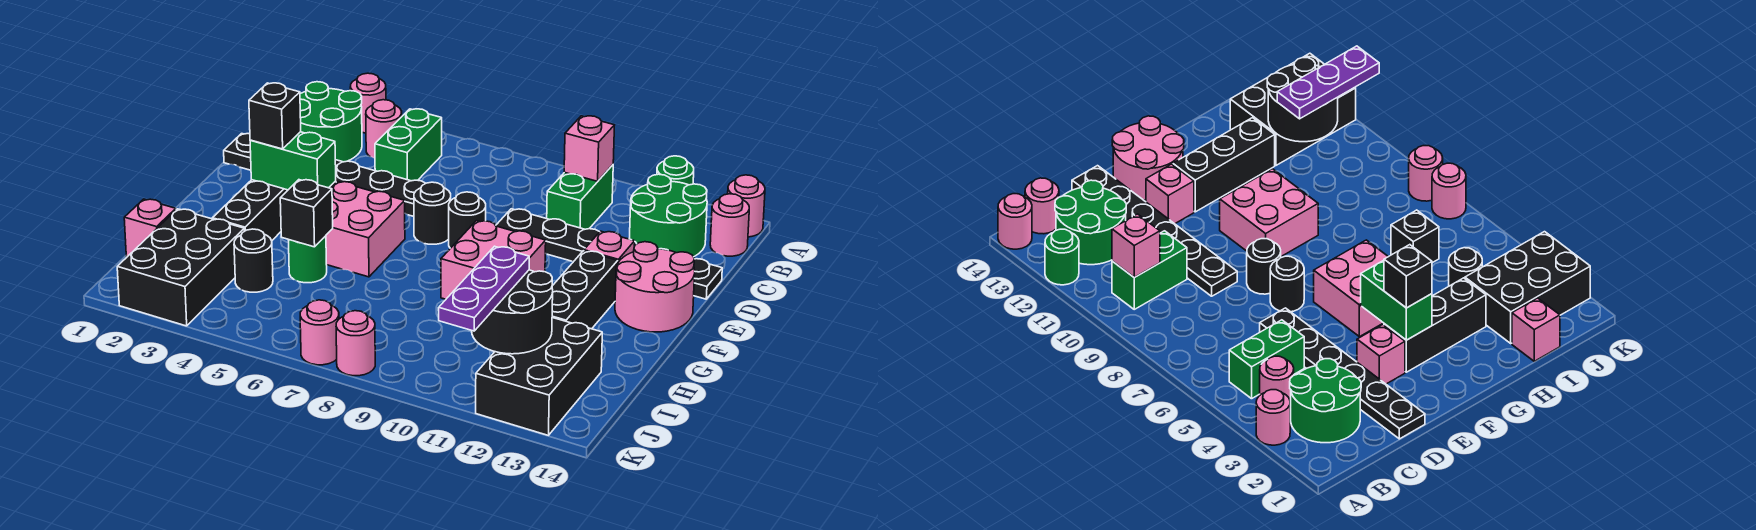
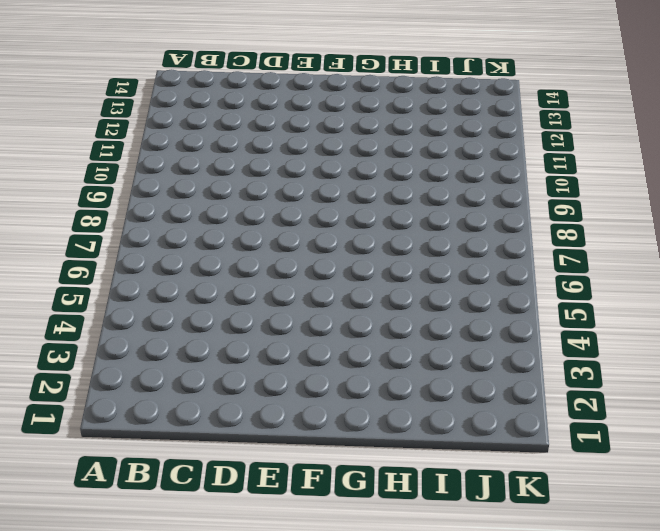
none -> pink 1x1 round brick [350,73,386,133]
none -> green 1x1 round brick [657,156,694,185]
none -> pink 1x1 round brick [728,175,765,237]
none -> green 2x2 round brick [300,82,362,162]

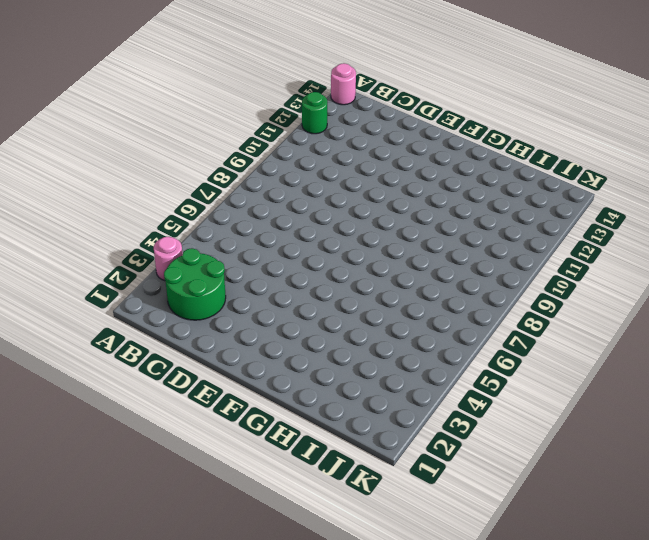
none -> pink 1x1 round brick [366,100,402,158]
none -> green 1x2 brick [375,109,442,181]
none -> green 1x2 brick [547,165,613,229]
none -> green 2x2 round brick [629,174,707,257]

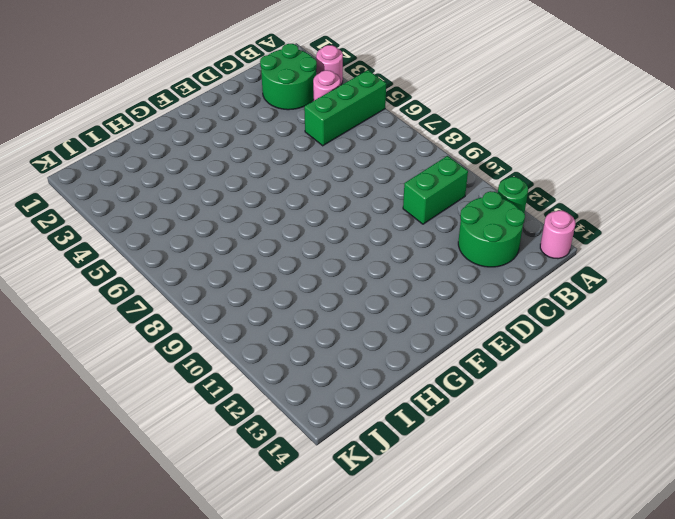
green 1x3 brick [304,70,386,146] -> green 1x2 brick [375,109,442,181]
none -> pink 1x1 round brick [710,194,749,256]
none -> black 1x6 plate [224,134,426,216]
none -> black 1x6 plate [496,209,722,299]
none -> pink 1x1 brick [1357,325,1405,384]

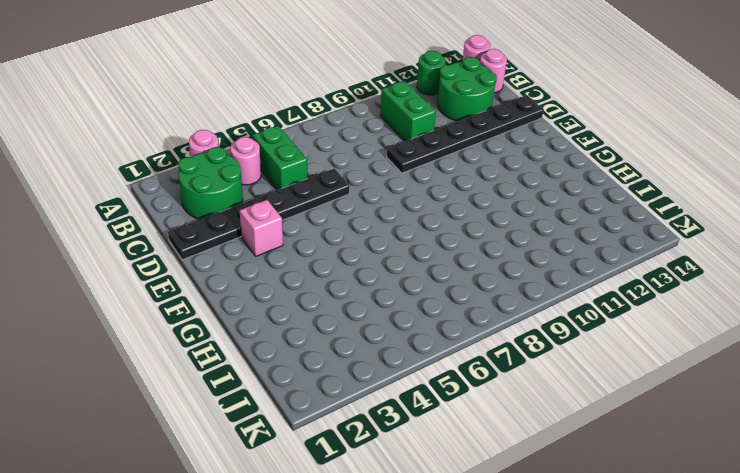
none -> black 1x1 round brick [414,182,451,244]
none -> black 1x1 round brick [449,192,486,248]
none -> pink 1x1 brick [584,231,635,262]
none -> pink 2x2 round brick [615,242,695,332]

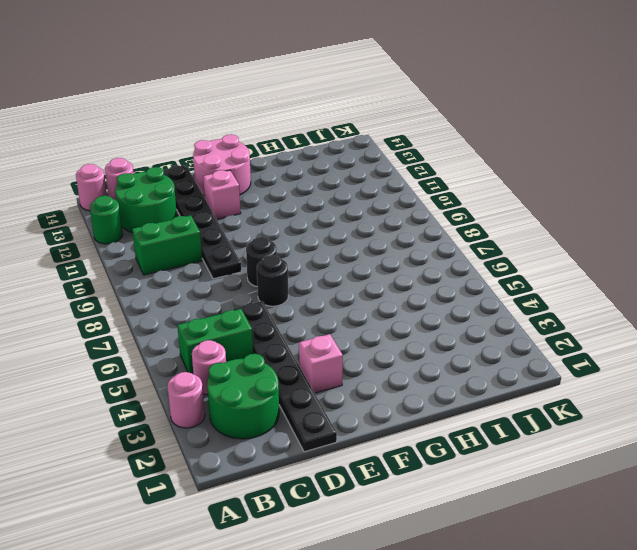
none -> black 1x3 brick [212,180,288,241]
none -> pink 2x2 brick [326,182,405,277]
none -> pink 2x2 brick [441,221,546,299]
none -> black 1x3 brick [552,251,618,329]

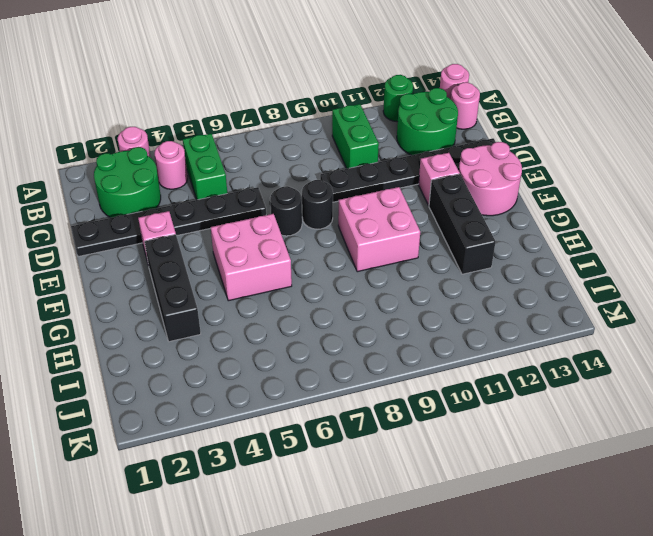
none -> green 1x1 round brick [289,236,327,283]
none -> pink 1x1 brick [124,199,176,257]
none -> black 2x3 brick [117,209,244,326]
none -> black 1x1 round brick [234,229,273,292]

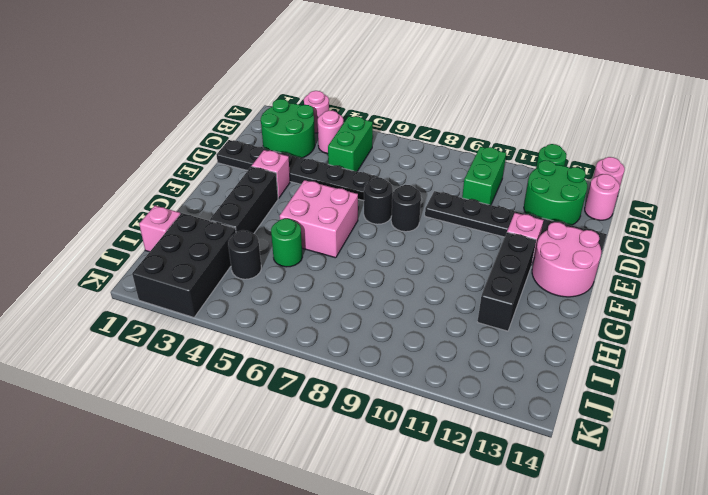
none -> pink 2x2 brick [441,221,546,299]
none -> black 2x3 brick [476,318,602,435]
none -> pink 1x1 round brick [300,300,339,365]
none -> pink 1x1 round brick [336,311,375,376]

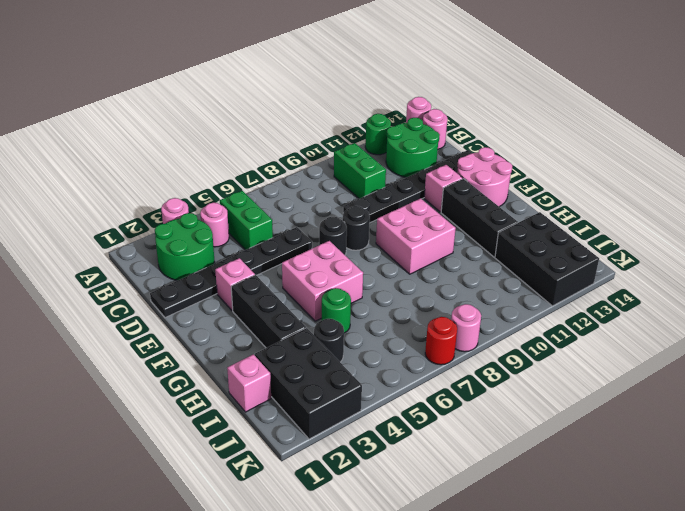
red 1x1 round brick [425,317,457,365] -> pink 1x1 round brick [300,300,339,365]
none -> pink 1x1 brick [564,116,614,181]
none -> green 1x2 brick [250,132,336,190]
none -> black 1x1 brick [280,180,333,247]
none -> black 2x2 round brick [472,270,553,354]

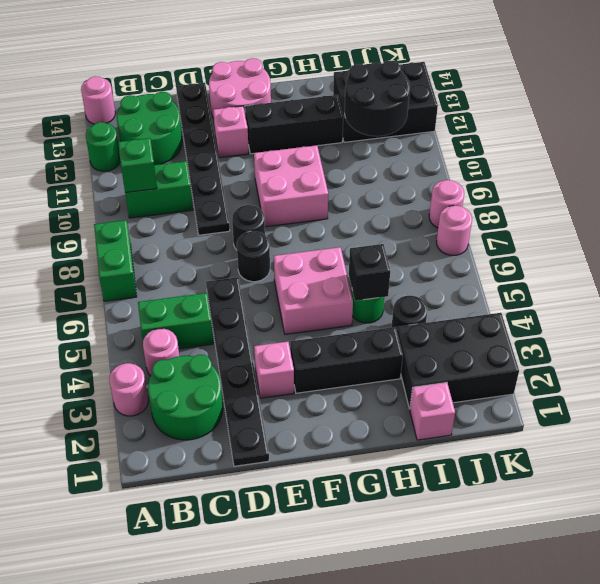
green 1x2 brick [94,220,137,301] -> green 1x2 brick moved to [250,132,336,190]
green 1x1 brick [118,138,157,193] -> pink 1x1 brick [564,116,614,181]
none -> pink 1x1 round brick [710,194,749,256]
none -> black 1x1 brick [249,83,301,149]
none -> purple 1x3 plate [439,246,529,331]

